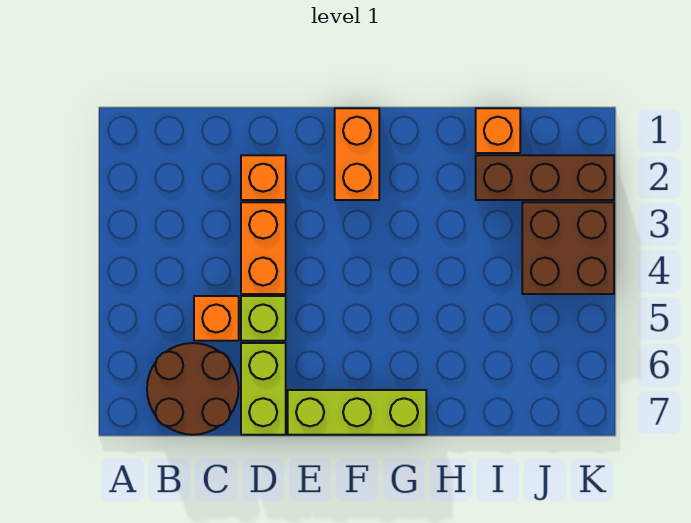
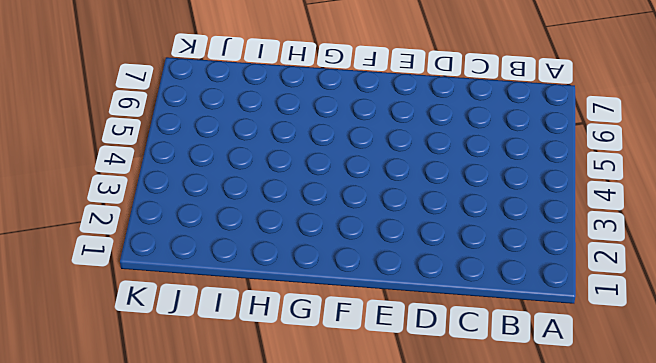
none -> brown 2x2 round brick [147,343,239,435]
none -> orange 1x1 brick [194,296,239,341]

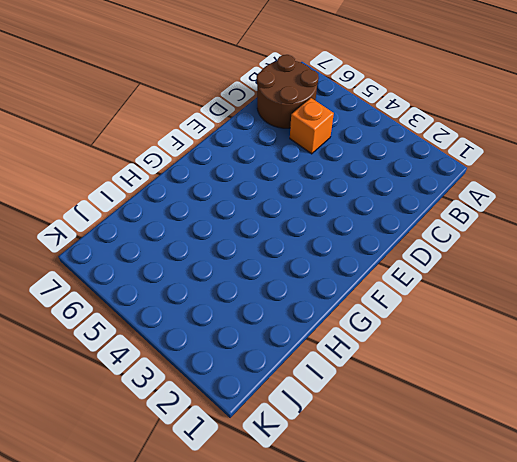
none -> orange 1x1 brick [241,155,286,200]
none -> orange 1x2 brick [241,202,286,294]

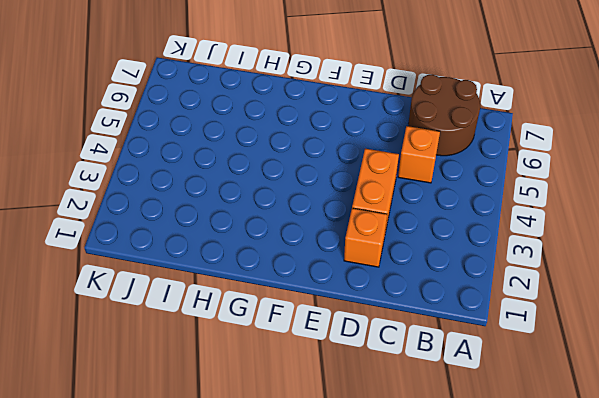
none -> lime 1x1 brick [241,296,286,341]
none -> lime 1x2 brick [241,343,286,435]

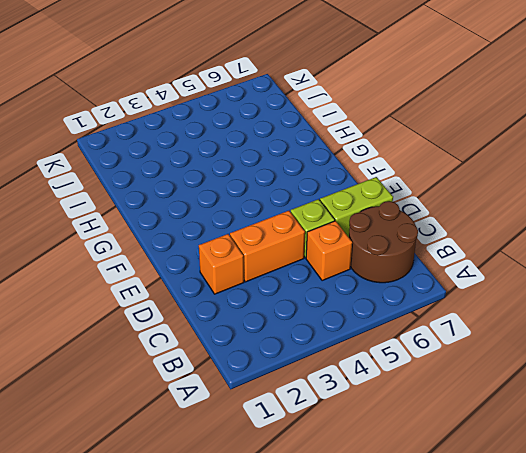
none -> lime 1x3 brick [288,390,426,435]
none -> orange 1x2 brick [335,108,379,200]

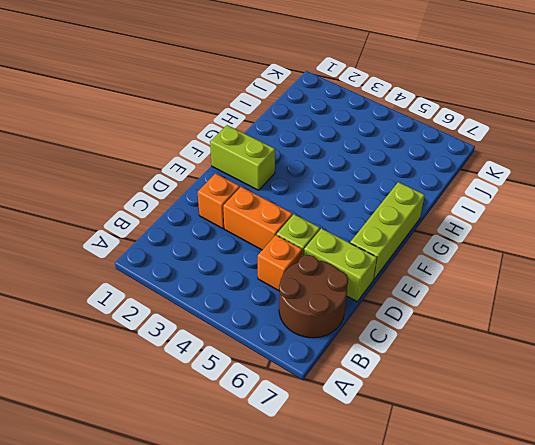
lime 1x2 brick [210,125,275,190] -> orange 1x2 brick [335,108,379,200]
none -> orange 1x1 brick [476,108,520,153]
none -> brown 1x3 brick [476,155,614,200]

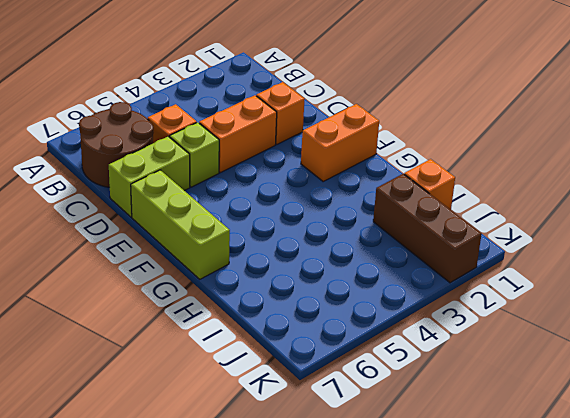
none -> brown 2x2 brick [522,202,614,294]

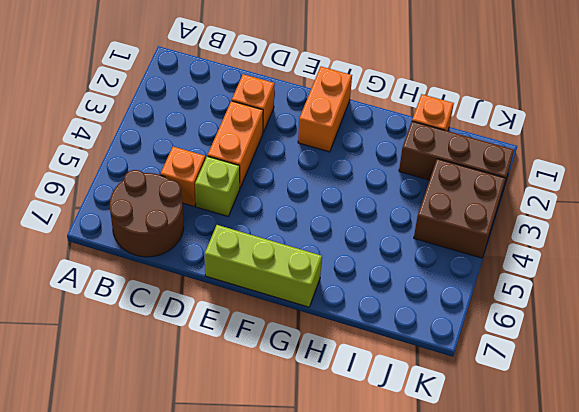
none -> lime 1x2 brick [241,343,286,435]

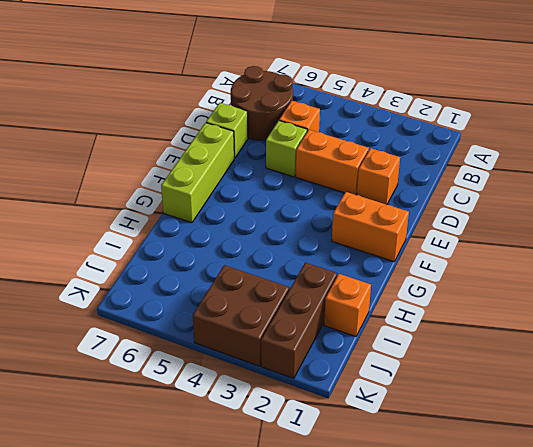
lime 1x1 brick [206,103,248,158] -> lime 1x2 brick [241,343,286,435]

